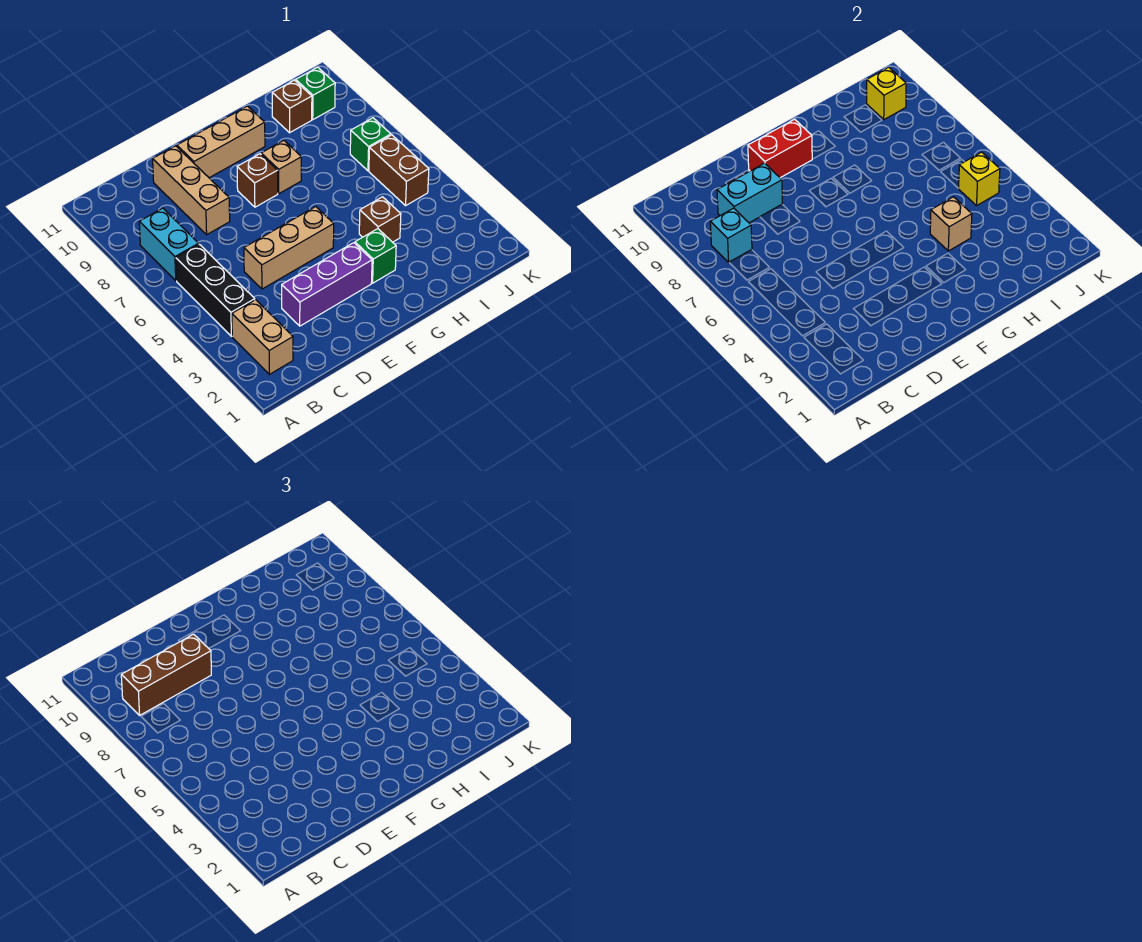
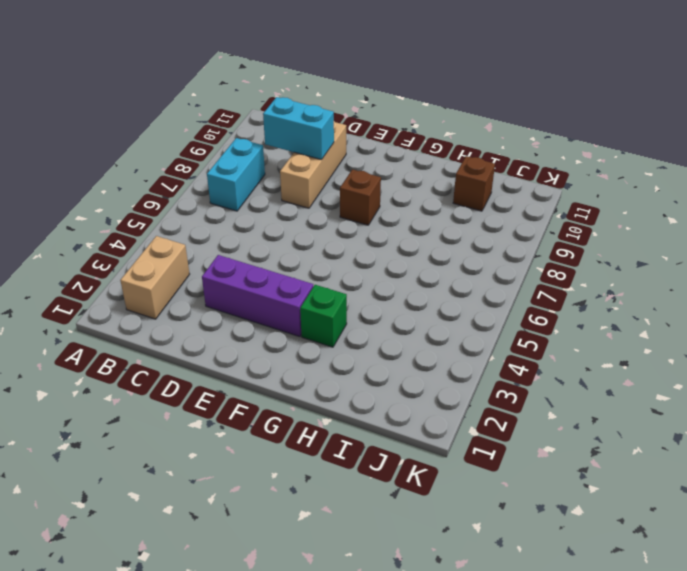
none -> black 1x3 brick [176,244,255,336]
none -> tan 1x3 brick [244,207,334,289]
none -> tan 1x3 brick [177,106,265,178]

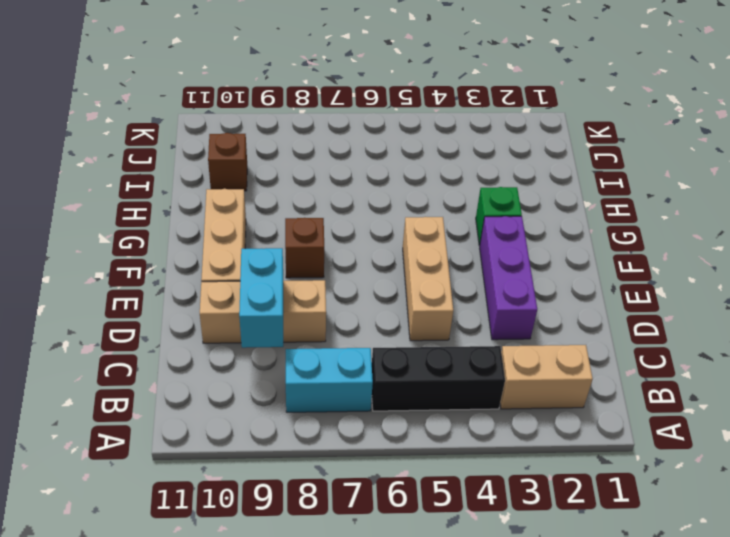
none -> tan 1x1 brick [261,140,301,194]
none -> brown 1x1 brick [359,197,401,242]
none -> brown 1x2 brick [369,135,429,206]

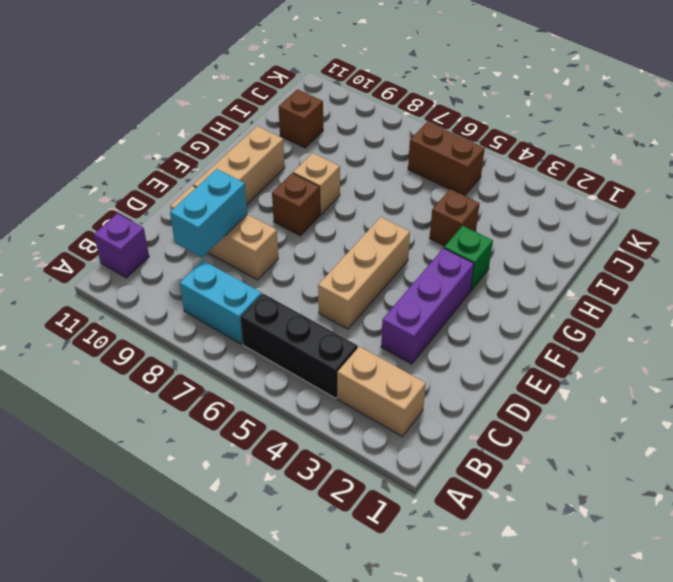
purple 1x1 brick [94,213,149,278] -> none
none -> green 1x1 brick [350,118,391,171]
none -> green 1x1 brick [296,67,335,119]
none -> cyan 1x1 brick [710,208,752,262]

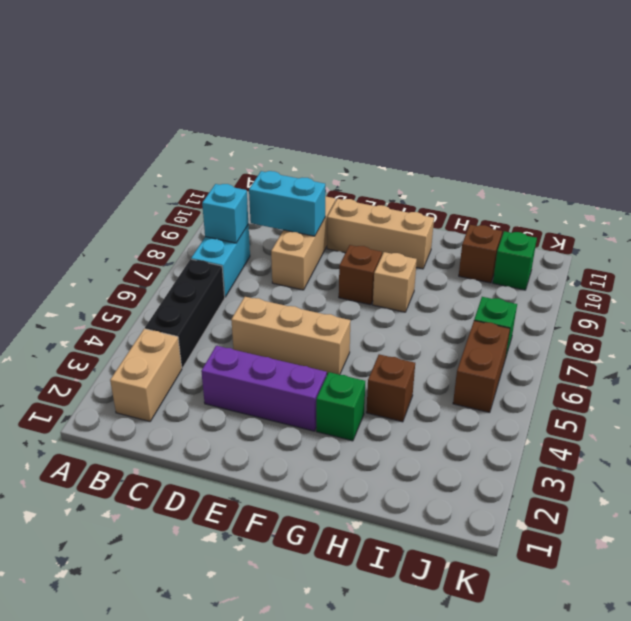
none -> red 1x2 brick [748,119,812,178]
none -> tan 1x1 brick [930,197,972,251]
none -> yellow 1x1 brick [958,152,1000,206]

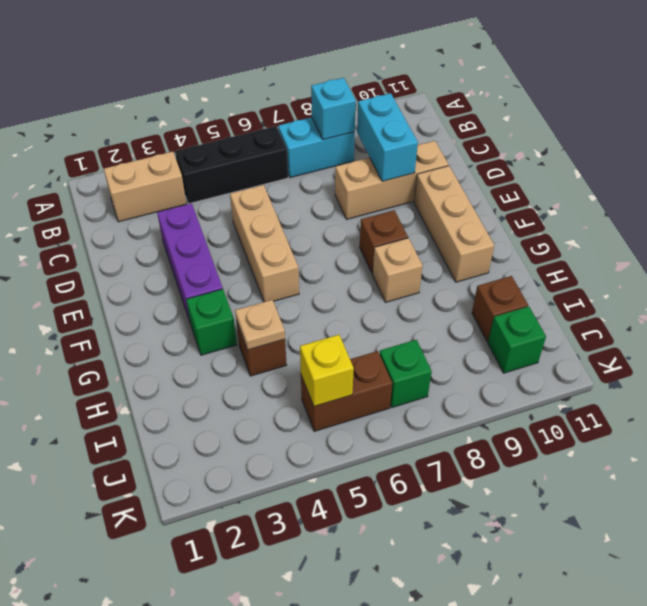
tan 1x1 plate [235,300,285,350] -> tan 1x1 brick [930,197,972,251]
none -> red 1x2 brick [748,119,812,178]
none -> yellow 1x1 brick [867,67,906,119]
none -> brown 1x3 brick [121,634,211,715]

